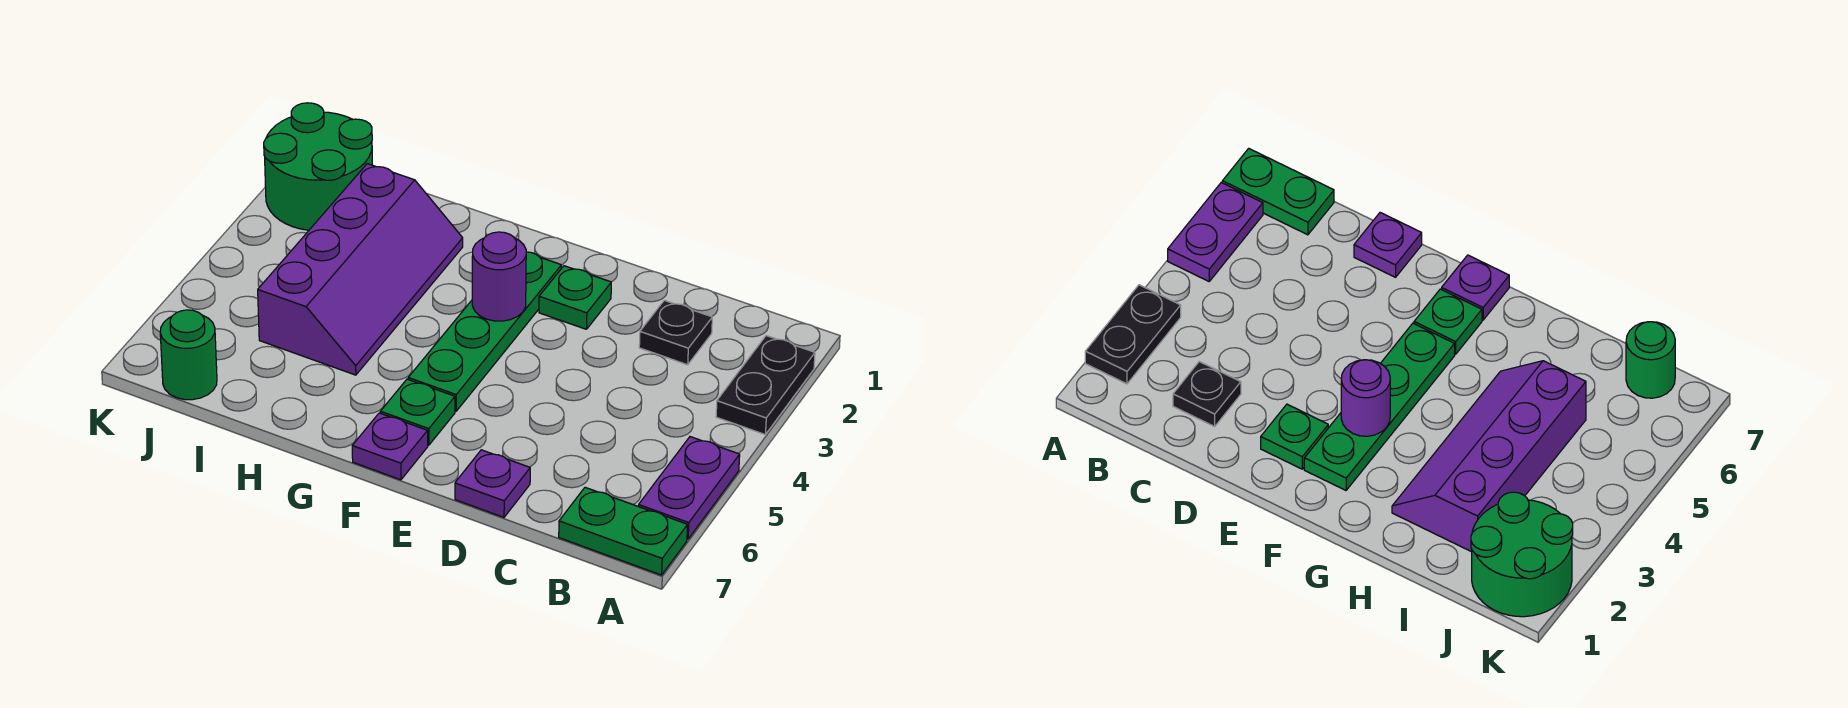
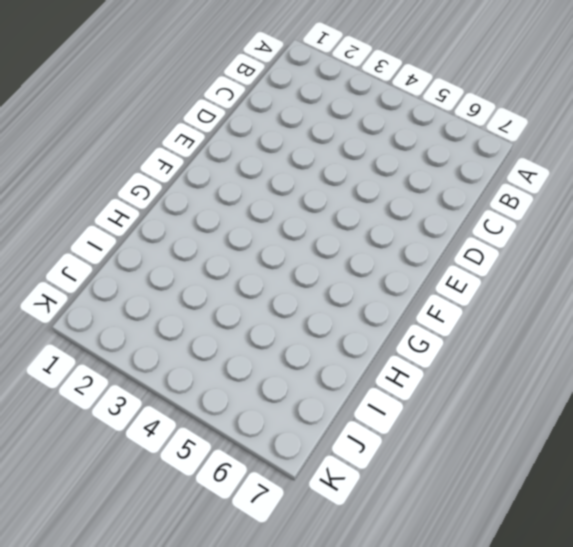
none -> black 1x2 plate [716,336,815,435]
none -> purple 1x2 plate [639,437,740,539]
none -> green 1x2 plate [559,487,688,575]

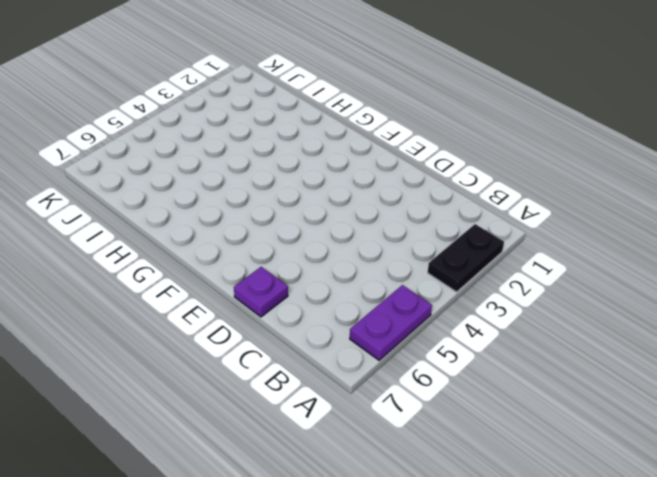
none -> green 1x2 plate [559,487,688,575]
none -> black 1x1 plate [639,300,712,365]
none -> green 1x1 plate [539,266,611,329]

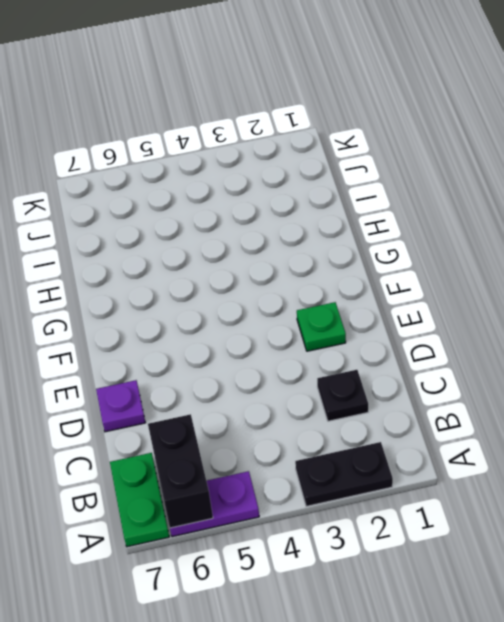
black 1x2 brick [148,414,213,528] -> none
none -> green 1x4 plate [408,252,561,411]
none -> green 1x1 plate [380,379,455,445]
none -> purple 1x1 plate [352,413,428,480]

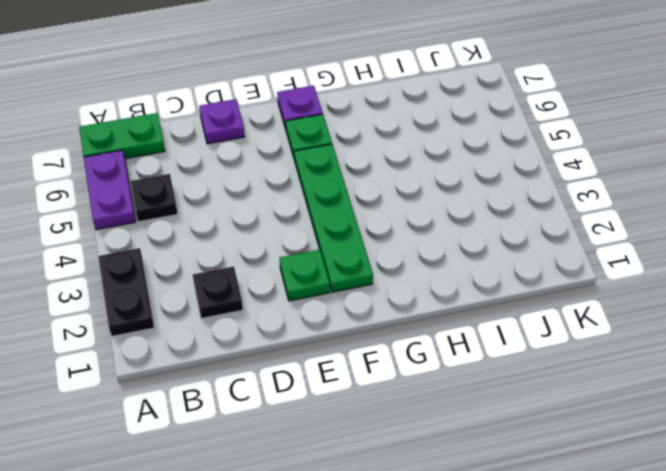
black 1x1 plate [130,174,178,222] -> none
none -> purple 2x4 slope [258,164,463,375]
none -> green 2x2 round brick [264,103,372,230]
none -> green 1x1 round brick [160,310,217,400]

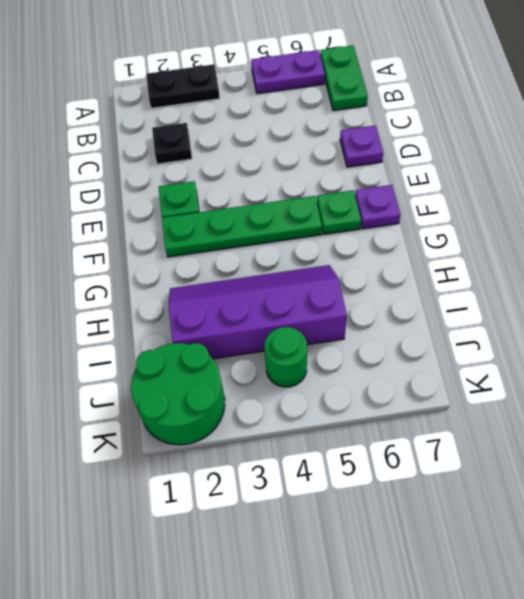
green 1x1 round brick [265,327,307,387] -> green 1x1 round brick moved to [160,310,217,400]
none -> purple 1x1 round brick [472,232,526,321]

